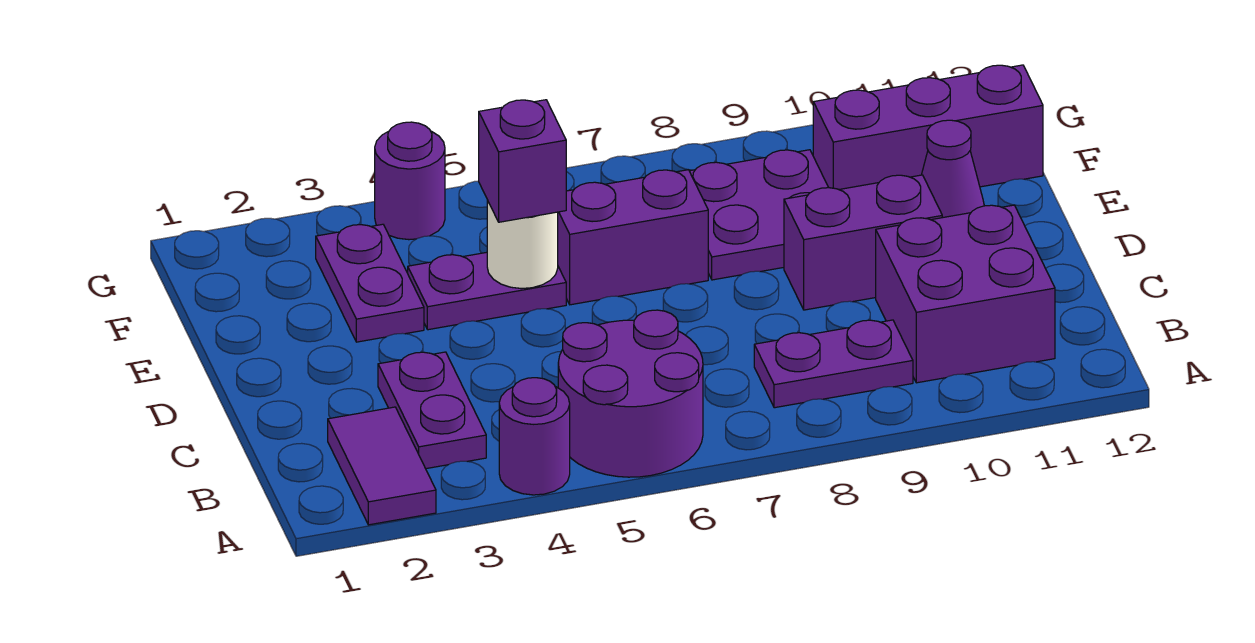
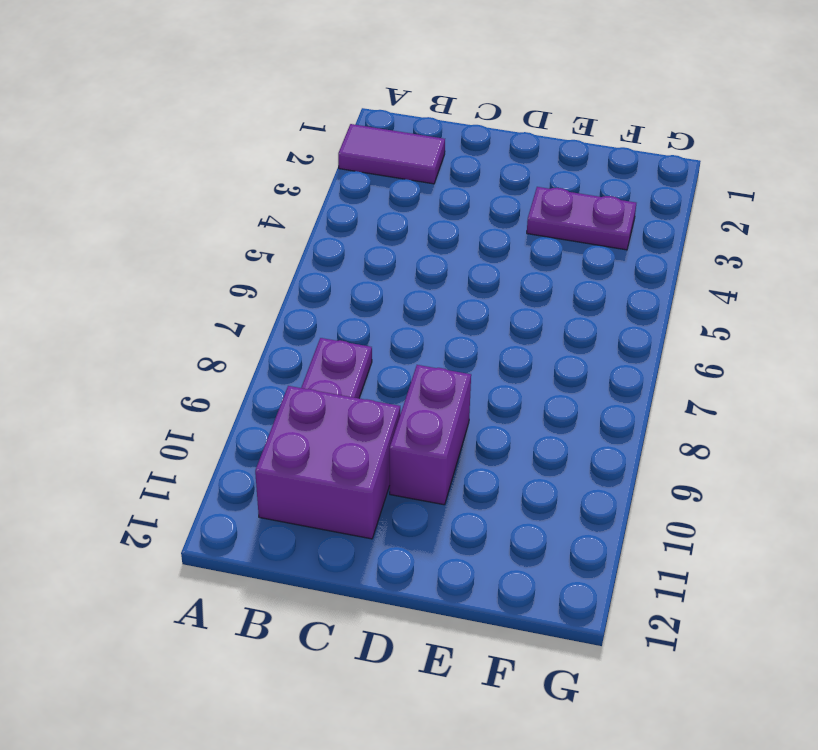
none -> purple 1x1 round brick [499,378,570,495]
none -> purple 2x2 round brick [558,310,703,477]
none -> purple 1x2 plate [378,352,486,469]

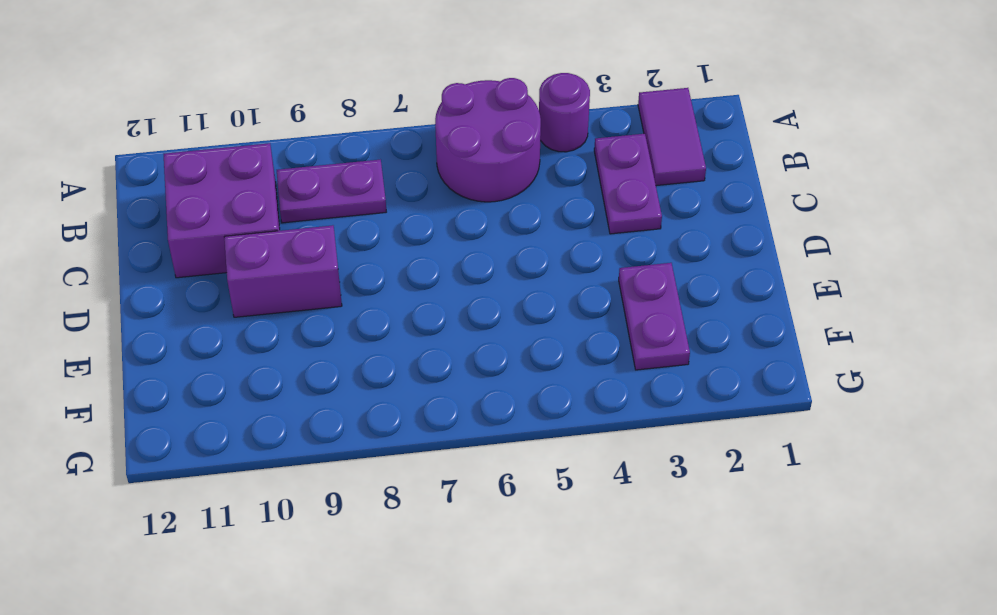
none -> purple 1x2 plate [408,252,566,330]
none -> purple 1x2 brick [558,170,708,305]
none -> purple 2x2 plate [690,150,829,280]

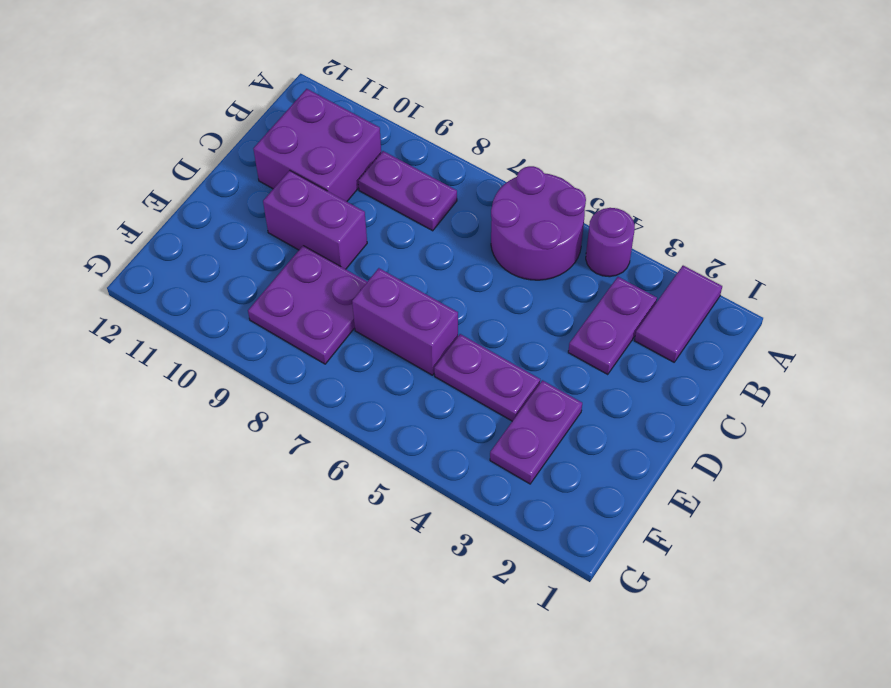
none -> purple 1x1 cone [922,120,984,218]
none -> purple 1x3 brick [813,65,1043,190]
none -> purple 1x1 round brick [375,122,445,240]

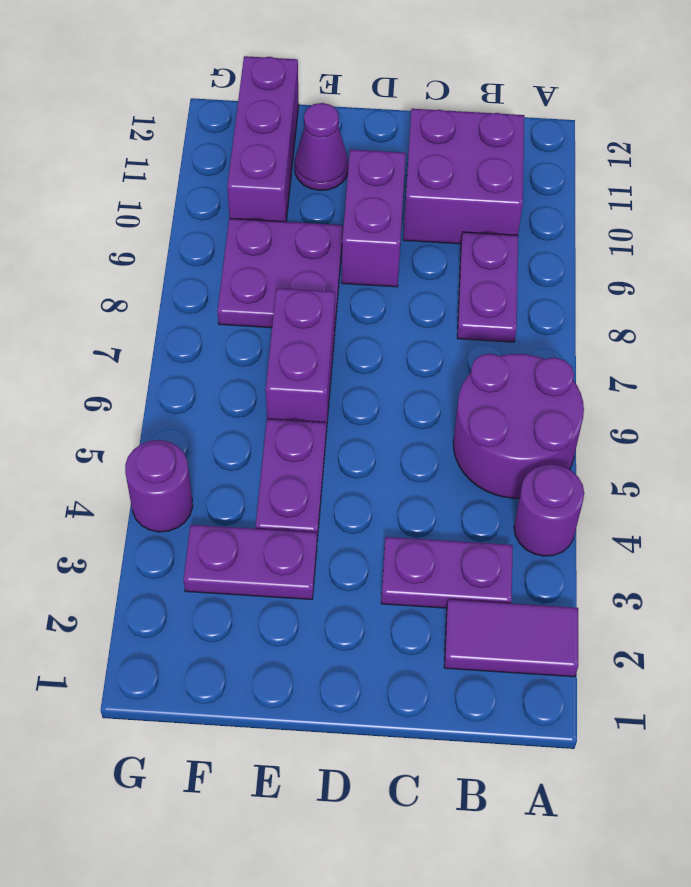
none -> white 1x1 round brick [487,200,558,289]
none -> purple 1x1 brick [479,100,566,222]

